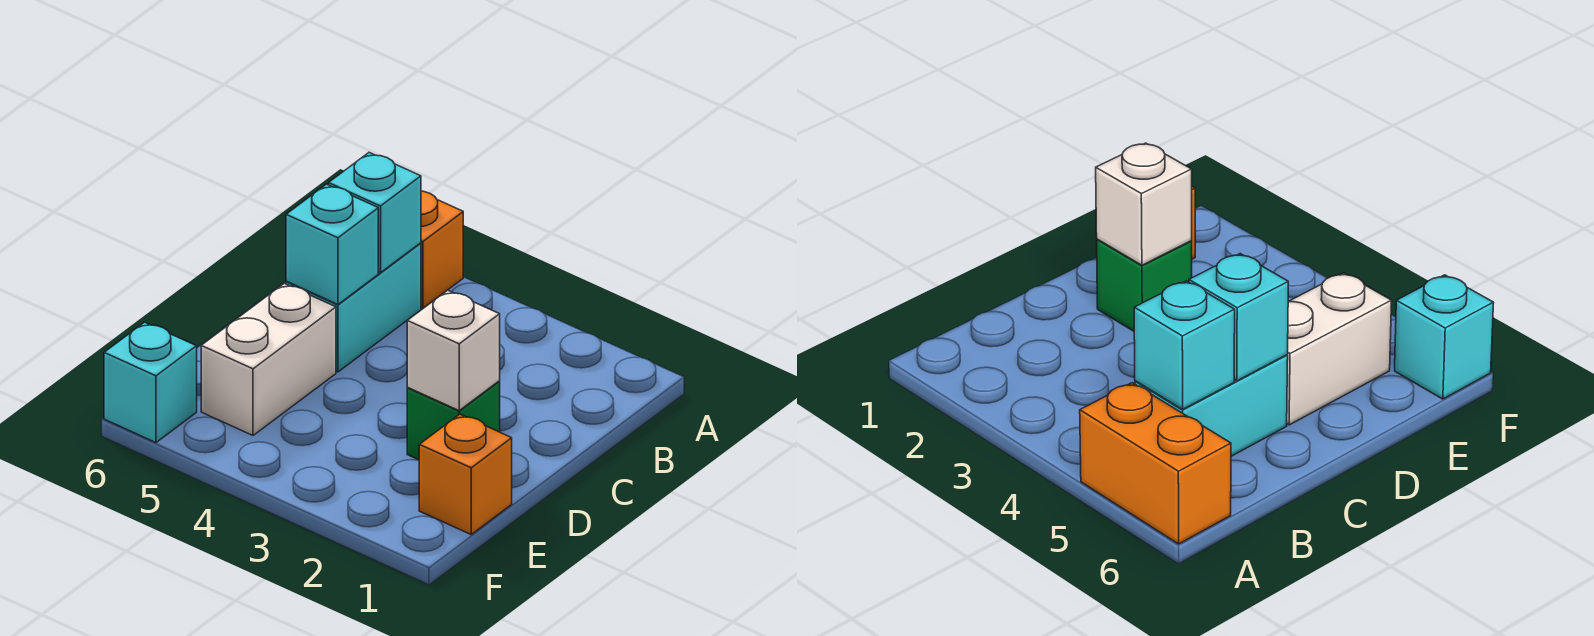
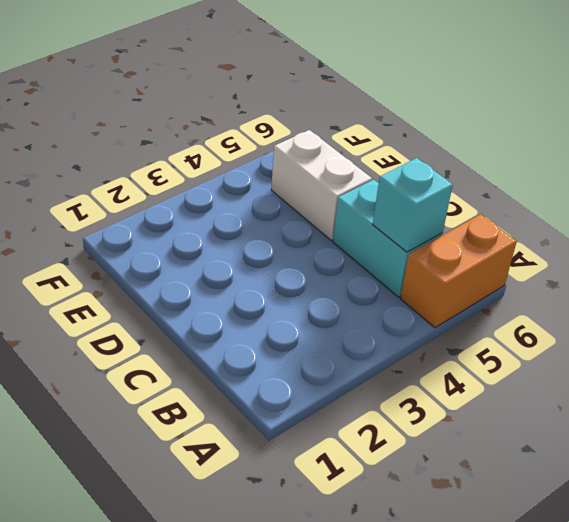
none -> green 1x1 brick [407,381,500,460]
none -> orange 1x1 brick [419,414,512,534]

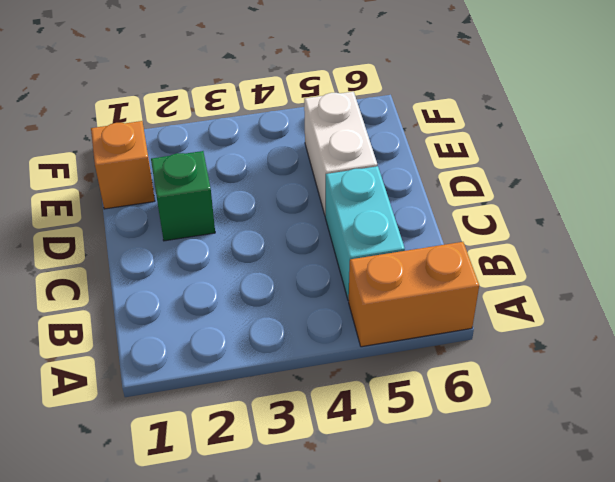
none -> cyan 1x1 brick [104,322,197,443]
none -> cyan 1x1 brick [329,153,421,273]

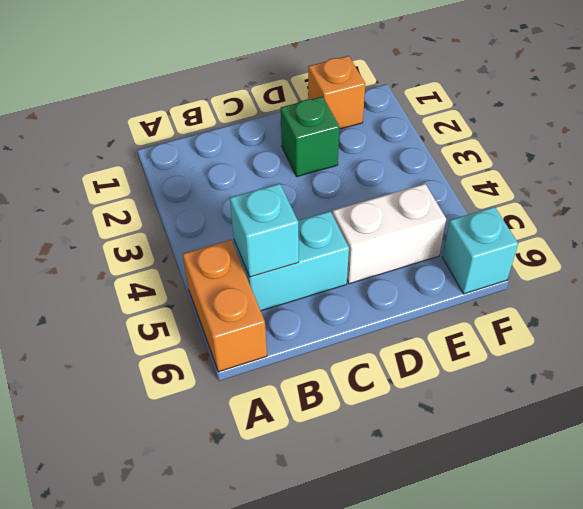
none -> cyan 1x1 brick [286,184,378,304]
none -> white 1x1 brick [407,290,500,410]

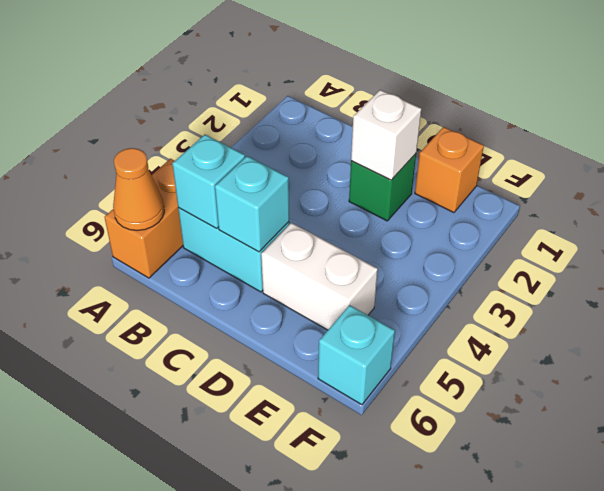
orange 1x1 cone [113,148,164,231] -> none

